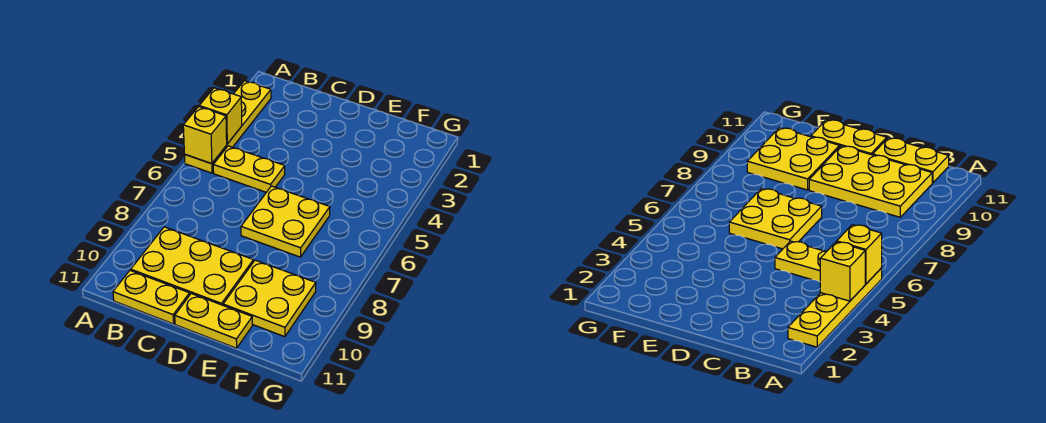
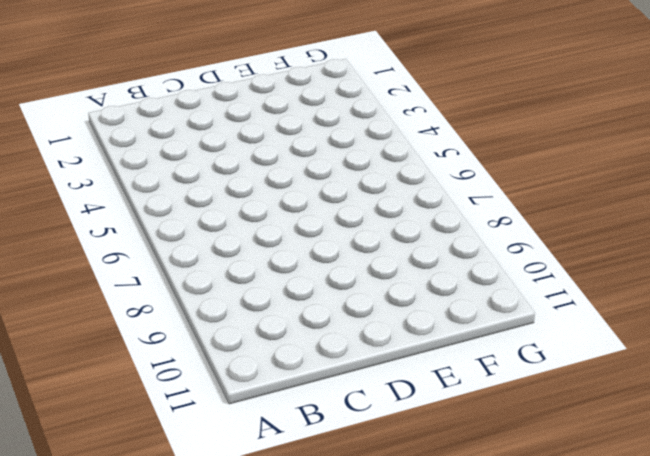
none -> yellow 1x4 plate [185,81,271,173]
none -> yellow 1x2 plate [213,146,285,192]

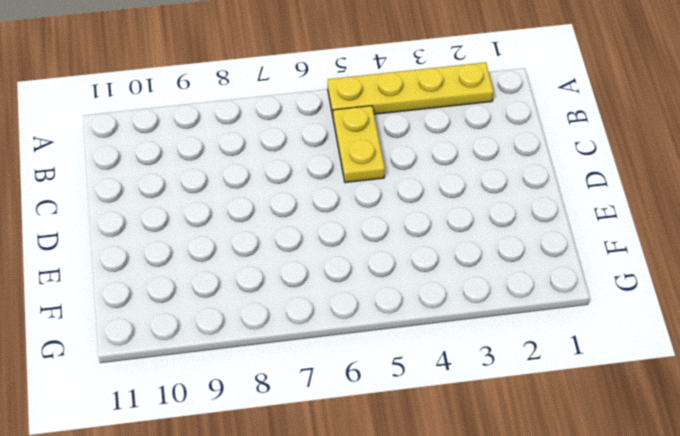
none -> yellow 2x3 plate [131,227,253,305]
none -> yellow 1x2 plate [113,270,190,324]

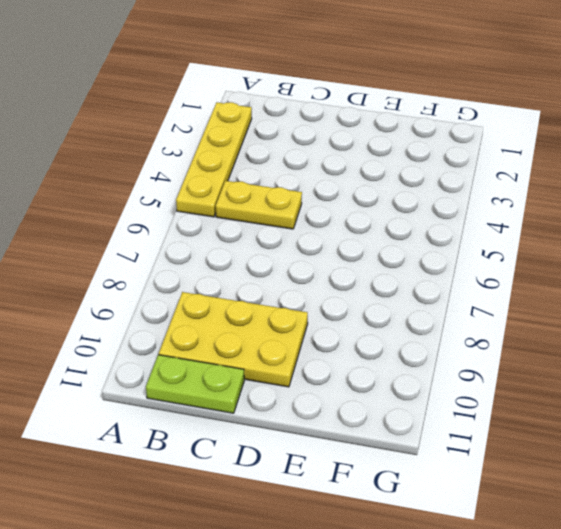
lime 1x2 plate [146,355,244,413] -> yellow 1x2 plate [113,270,190,324]
none -> yellow 2x2 plate [241,186,330,257]
none -> yellow 1x2 plate [175,294,252,348]

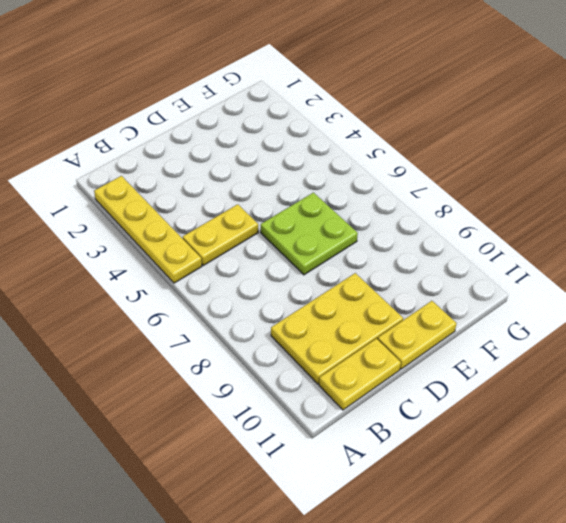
lime 2x2 plate [261,193,358,275] -> yellow 2x2 plate [241,186,330,257]
none -> yellow 2x2 plate [223,260,316,337]
none -> yellow 1x1 brick [199,88,242,144]

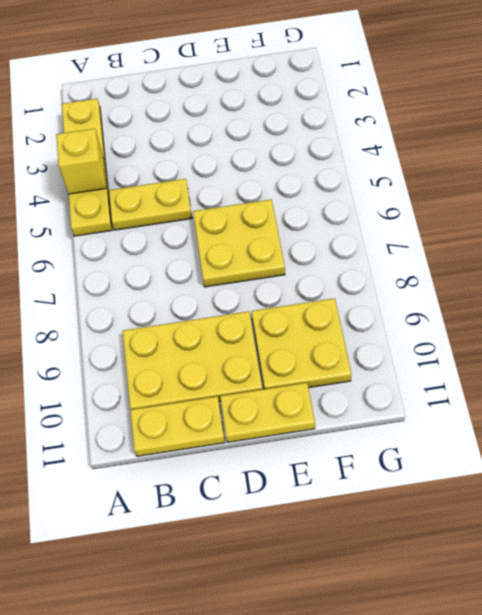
none -> yellow 1x1 brick [183,107,227,164]

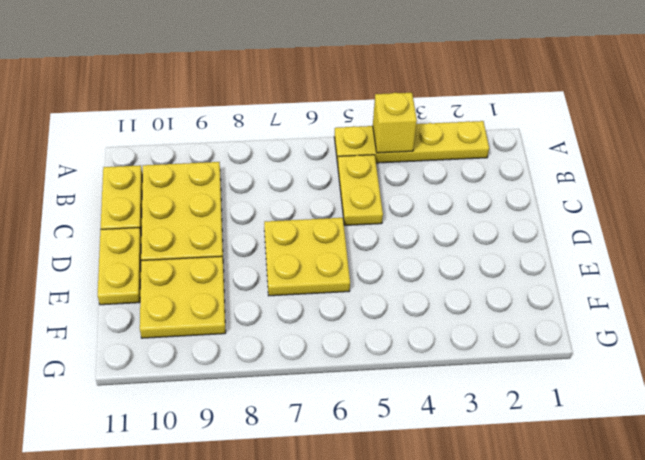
none -> yellow 1x1 brick [183,107,227,164]

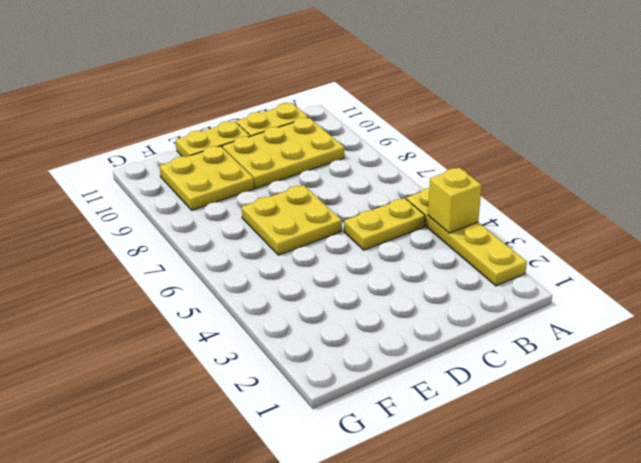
none -> yellow 1x1 brick [183,107,227,164]

